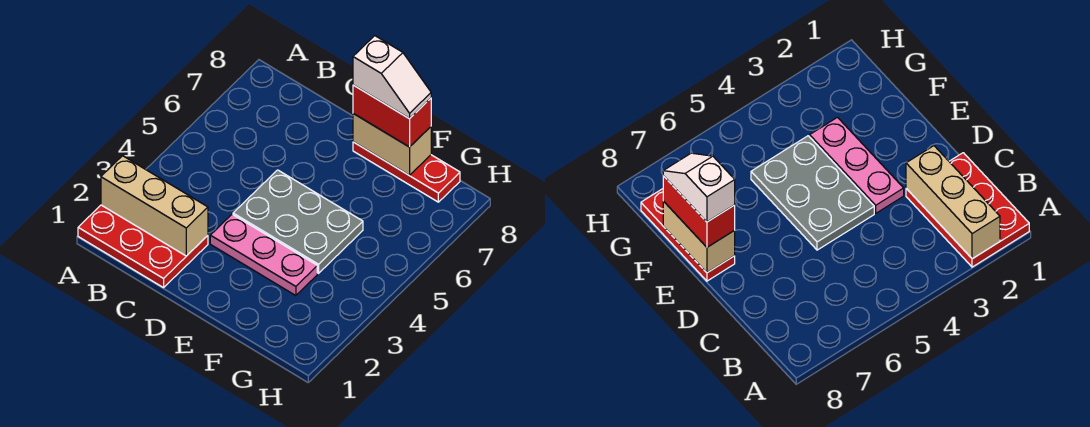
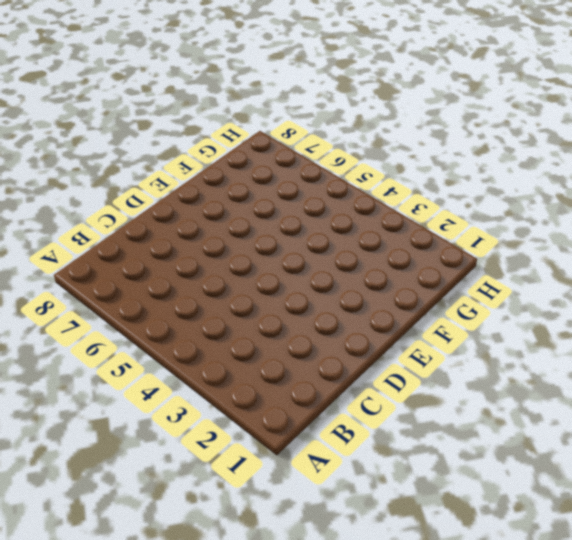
none -> red 2x3 plate [78,205,208,288]
none -> pink 1x3 plate [210,214,317,296]

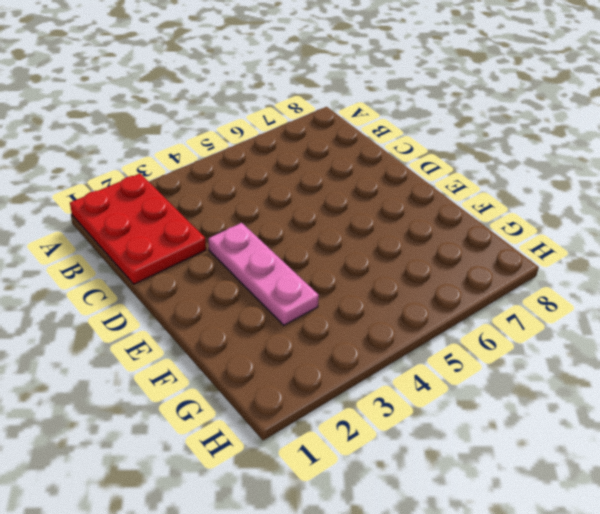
none -> grey 2x3 plate [233,170,363,273]
none -> red 1x3 plate [353,142,460,202]

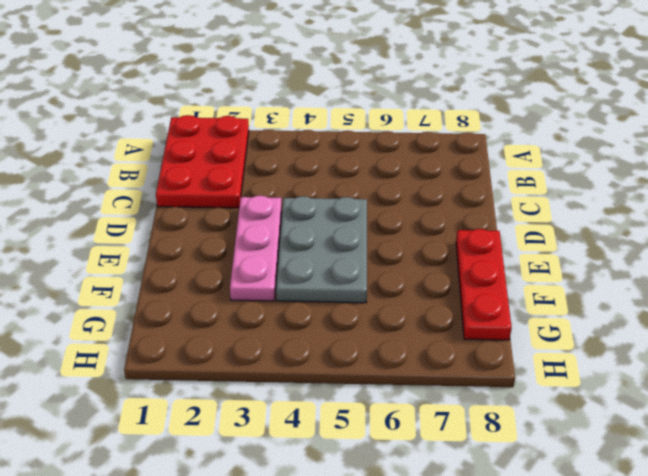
none -> tan 1x3 brick [101,156,208,256]
none -> tan 1x2 brick [353,114,431,176]

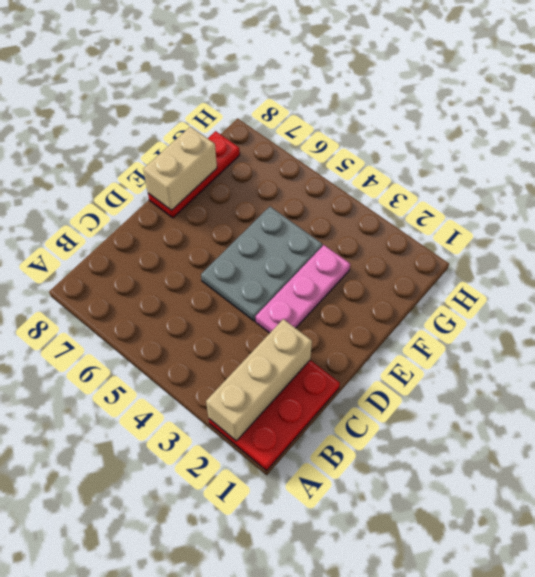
none -> red 1x2 brick [353,85,431,147]
none -> white 1x2 slope [353,36,431,119]

